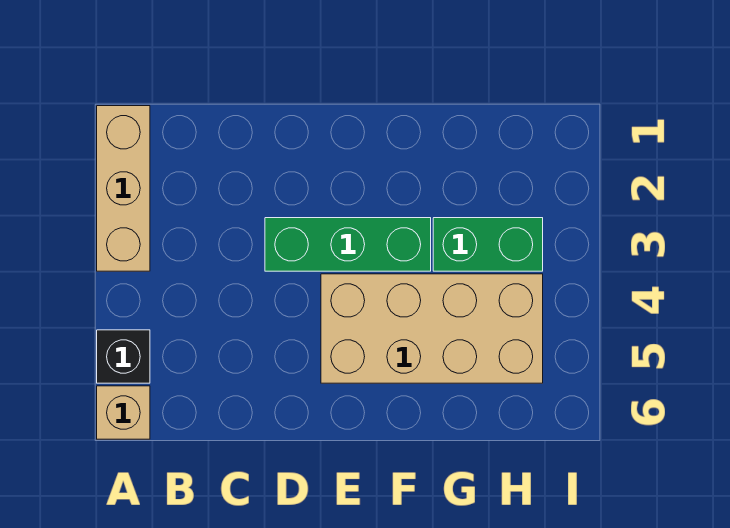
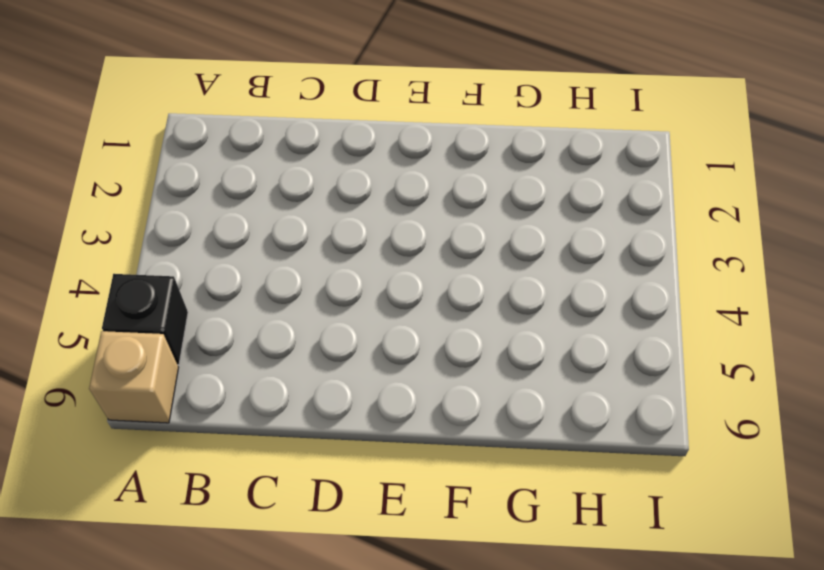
none -> tan 1x3 brick [97,106,150,271]
none -> green 1x3 brick [265,218,431,271]

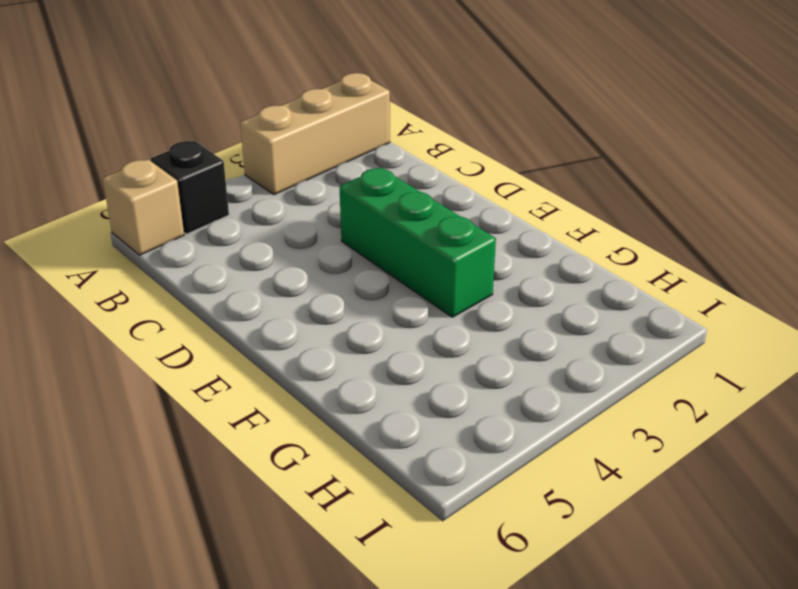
none -> tan 2x4 brick [321,274,543,383]
none -> green 1x2 brick [433,218,543,271]

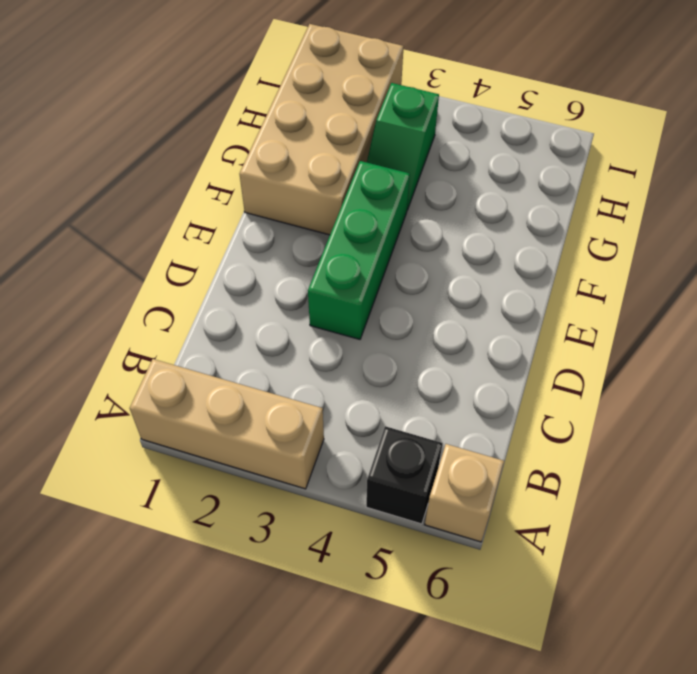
tan 2x4 brick [240,24,404,235] -> tan 2x4 brick moved to [321,274,543,383]
green 1x2 slope [367,83,439,210] -> green 1x2 brick [433,218,543,271]

